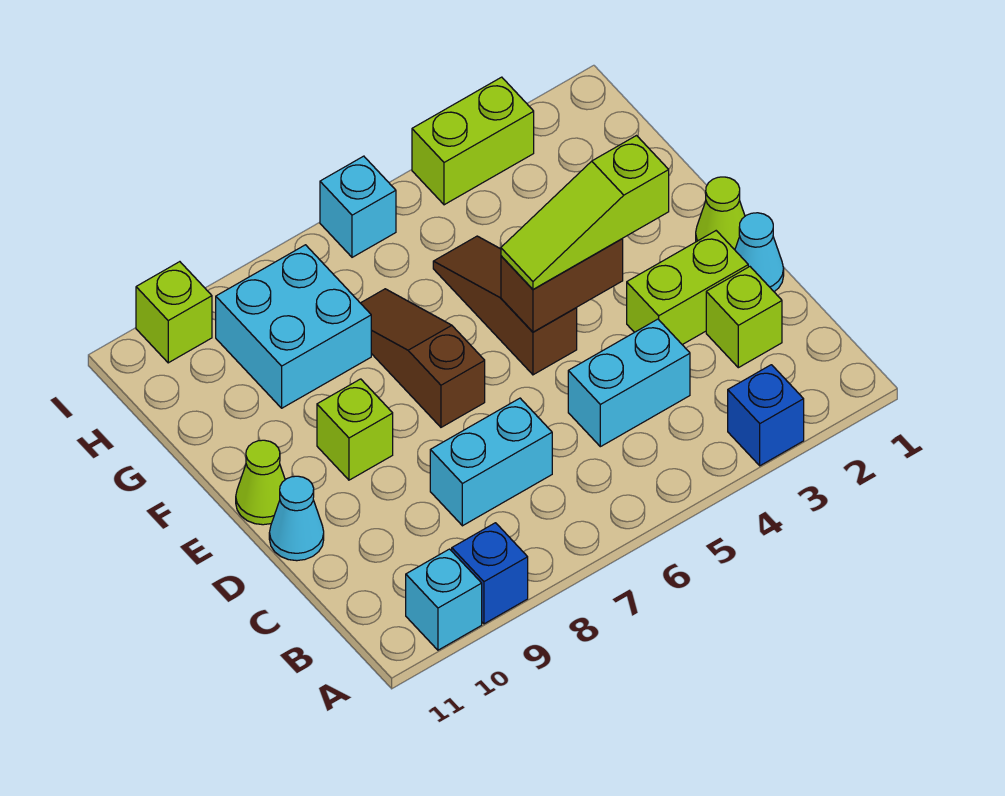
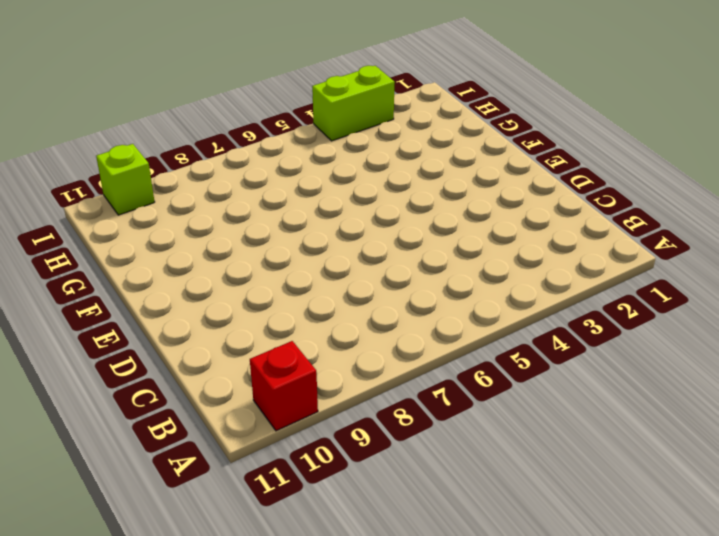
red 1x1 brick [250,341,318,431] -> cyan 1x1 brick [406,549,482,650]
none -> blue 1x1 brick [728,365,804,466]
none -> blue 1x1 brick [452,523,528,624]
none -> lime 1x1 brick [706,267,782,368]

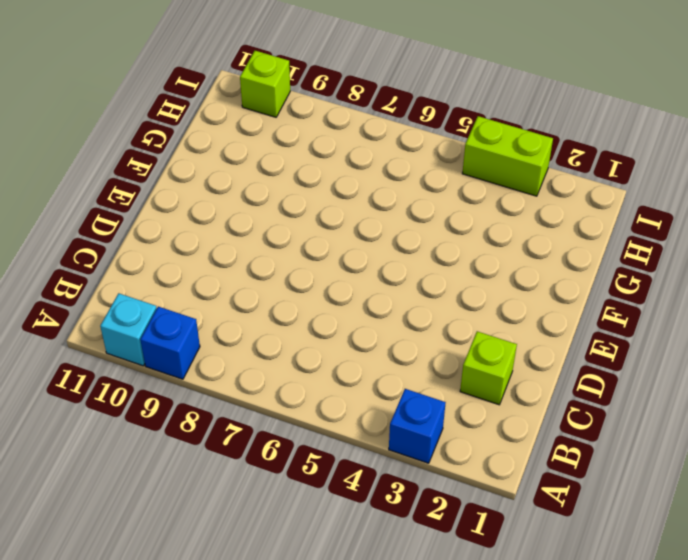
none -> cyan 1x2 brick [568,319,690,447]
none -> cyan 1x2 brick [430,398,552,526]
none -> cyan 1x1 cone [735,213,784,291]

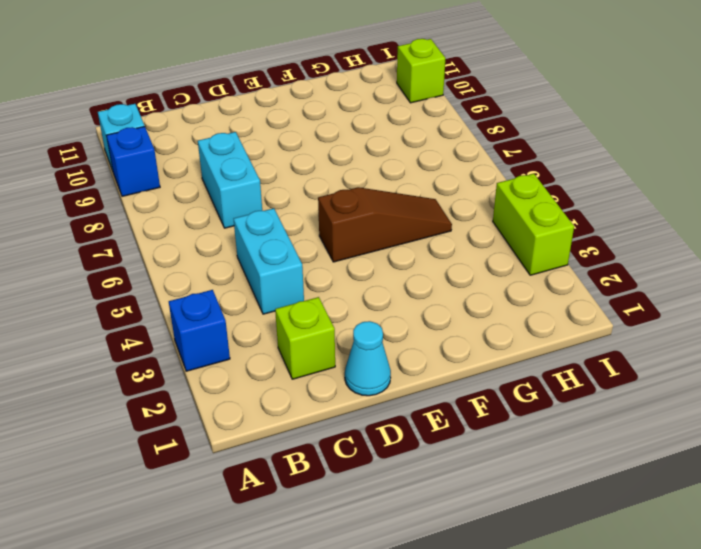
none -> lime 1x2 brick [627,231,748,345]
none -> cyan 1x1 cone [269,476,324,561]
none -> lime 1x1 cone [696,177,745,250]

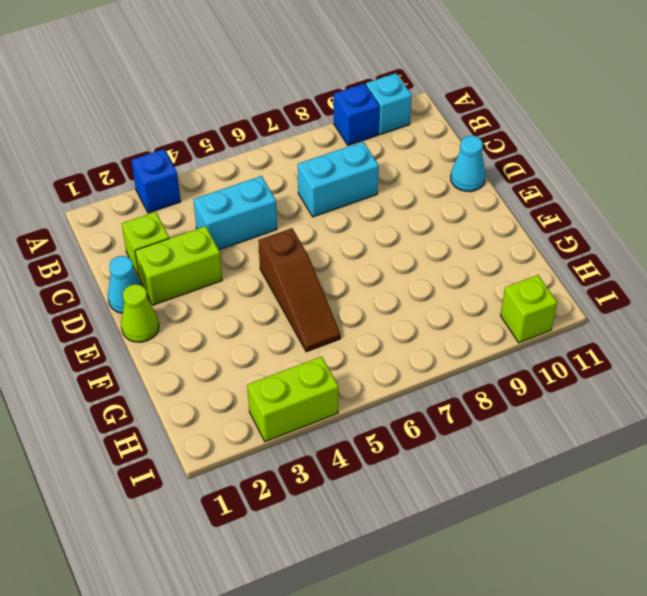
none -> brown 1x3 slope [361,289,485,427]
none -> lime 1x1 brick [317,379,393,480]
none -> lime 1x1 cone [236,440,285,525]

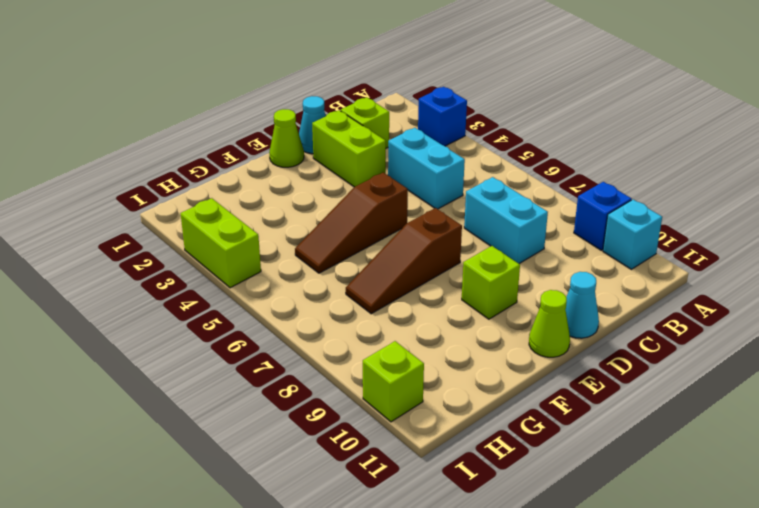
none -> cyan 2x2 brick [216,245,371,408]
none -> cyan 1x1 brick [320,156,396,257]
none -> brown 1x2 brick [501,239,623,332]

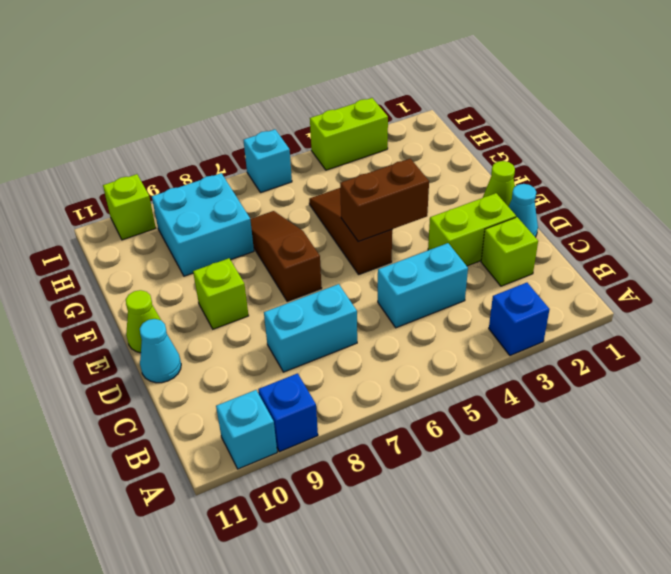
none -> lime 1x3 slope [501,136,669,289]

